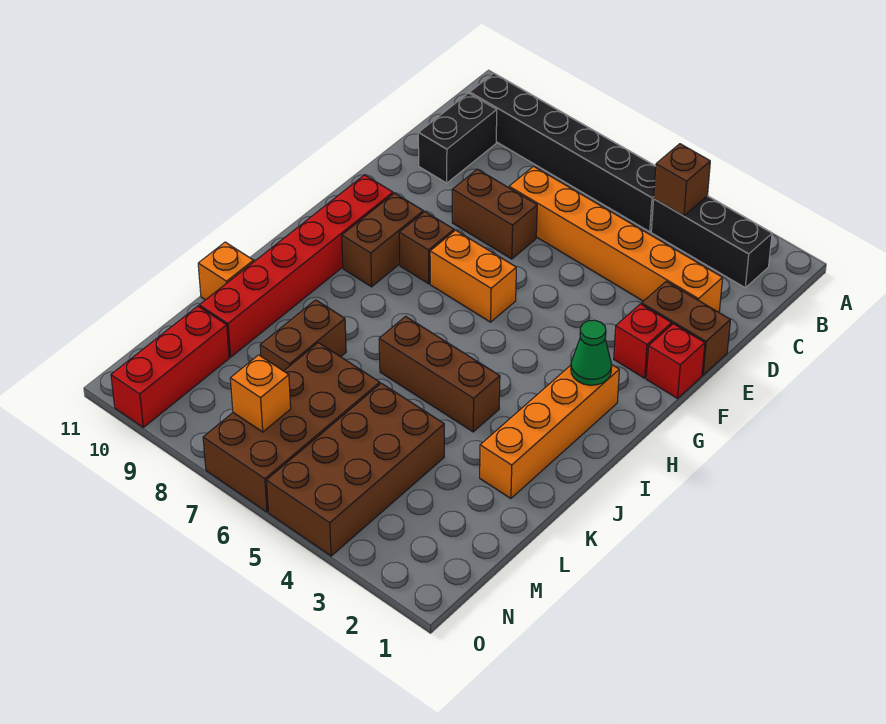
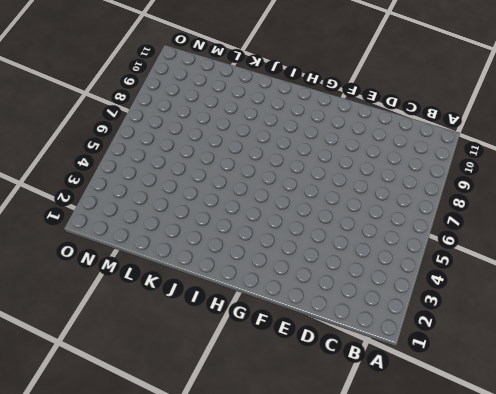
none -> black 1x3 brick [651,196,772,288]
none -> black 1x6 brick [470,73,656,232]
none -> black 1x2 brick [418,93,497,183]

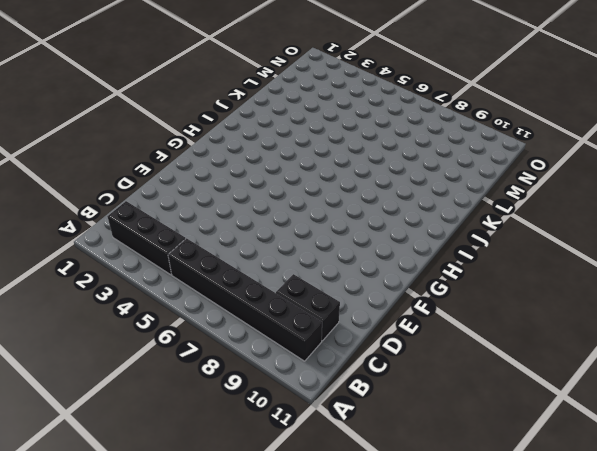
black 1x2 brick [276,274,340,341] -> black 1x2 brick turned to [418,93,497,183]
none -> orange 1x6 brick [509,166,723,312]
none -> brown 1x2 brick [642,281,730,375]
none -> brown 1x2 brick [452,169,537,259]

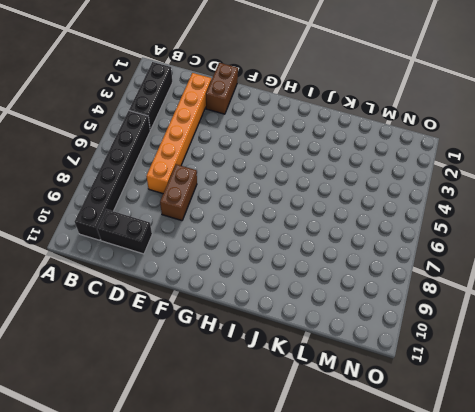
none -> red 1x1 brick [646,324,705,398]
none -> red 1x1 brick [614,304,672,378]
none -> orange 1x2 brick [430,230,516,322]

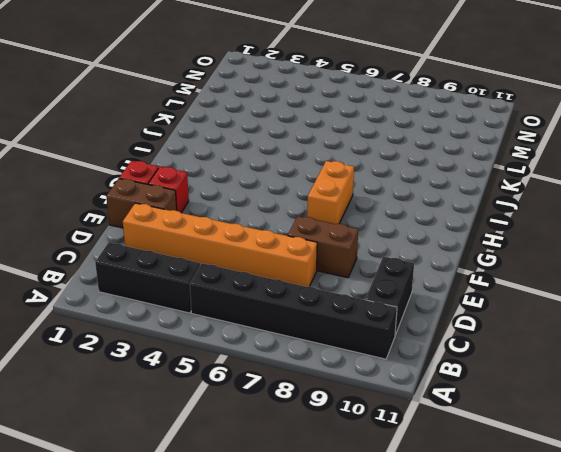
orange 1x2 brick [307,161,354,224] -> orange 1x2 brick turned to [430,230,516,322]
none -> brown 1x1 brick [399,212,454,284]
none -> brown 1x2 brick [342,193,423,287]
none -> red 1x6 brick [199,175,393,357]

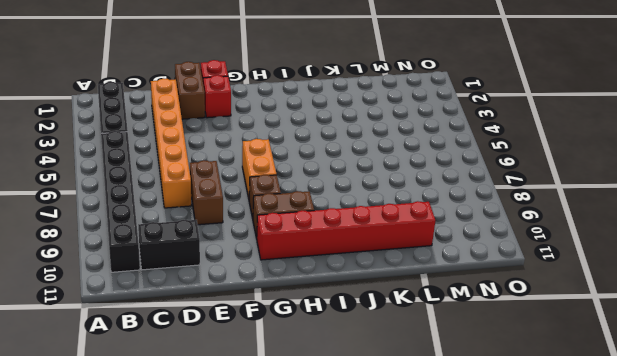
none -> orange 1x4 brick [480,364,619,498]
none -> brown 1x3 brick [379,316,500,432]
none -> brown 1x2 brick [260,300,346,371]

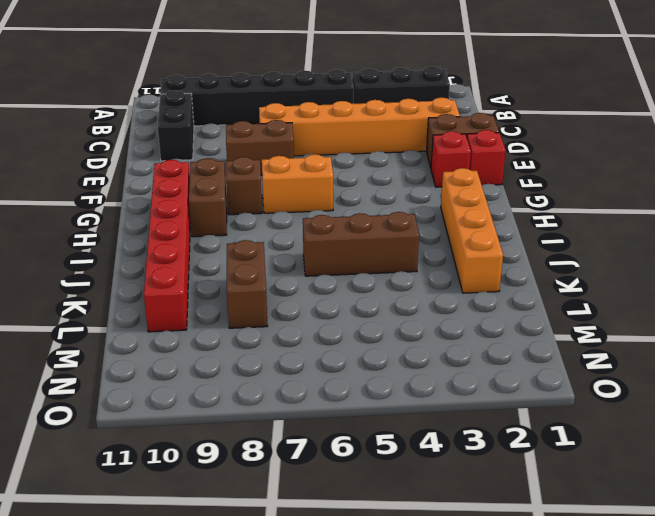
none -> orange 1x1 brick [198,242,254,300]
none -> brown 2x4 brick [267,383,444,556]
none -> brown 2x4 brick [203,343,380,512]

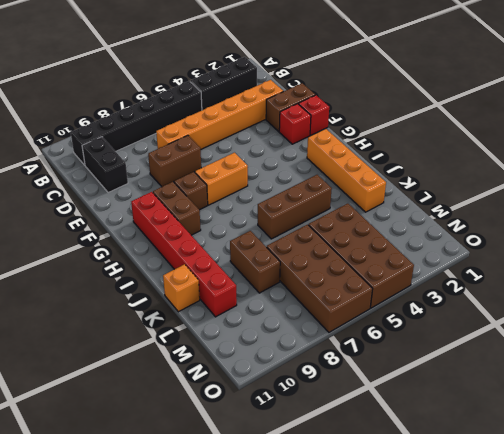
none -> red 1x3 brick [111,306,229,427]
none -> brown 1x1 brick [654,144,710,216]
none -> green 1x1 cone [571,320,612,385]

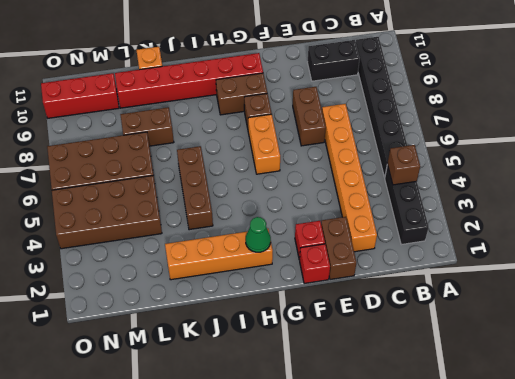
none -> orange 1x1 brick [230,355,291,432]

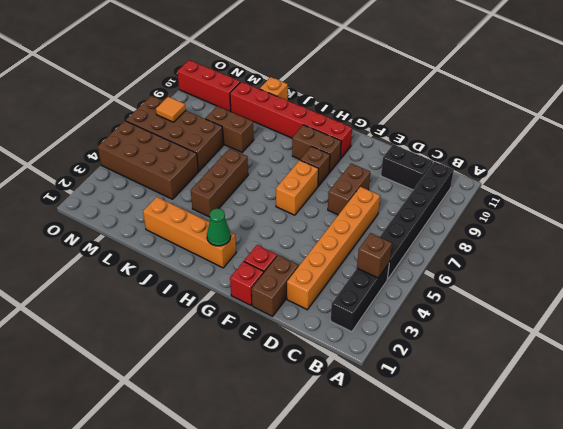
orange 1x1 tile [156,97,186,122] -> orange 1x1 brick [230,355,291,432]

